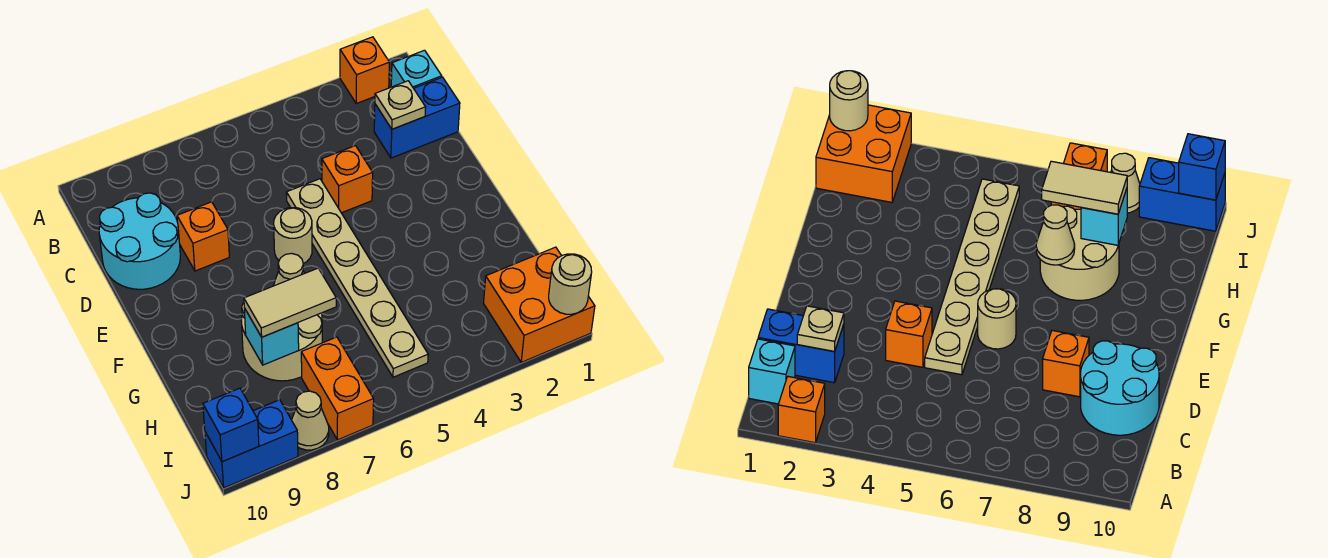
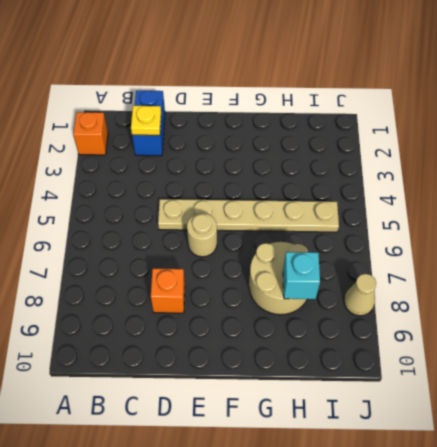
yellow 1x1 plate [131,106,161,135] -> tan 1x1 plate [375,81,426,129]
none -> cyan 1x1 brick [391,50,442,88]
none -> cyan 2x2 round brick [99,193,180,289]
none -> orange 1x1 brick [322,146,373,213]

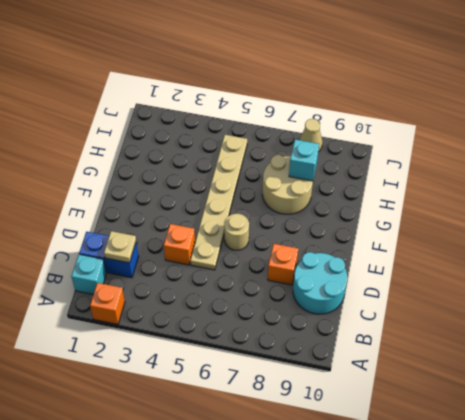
none -> orange 2x2 brick [484,247,595,362]
none -> orange 1x2 brick [301,337,374,440]
none -> blue 1x2 brick [205,400,298,488]

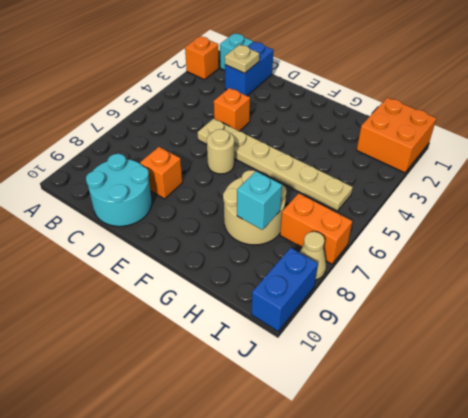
none -> tan 1x1 cone [273,253,304,286]
none -> tan 1x1 round brick [549,254,592,314]
none -> blue 1x1 brick [203,388,259,462]

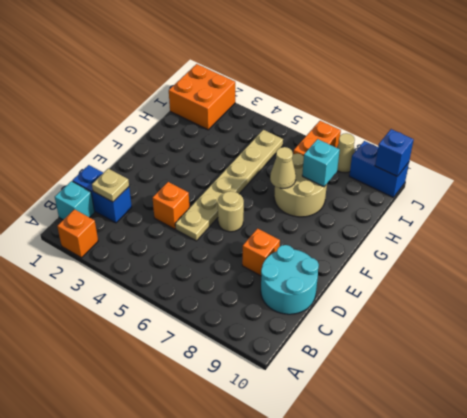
none -> tan 1x1 round brick [549,254,592,314]
none -> tan 1x2 tile [244,268,336,337]

